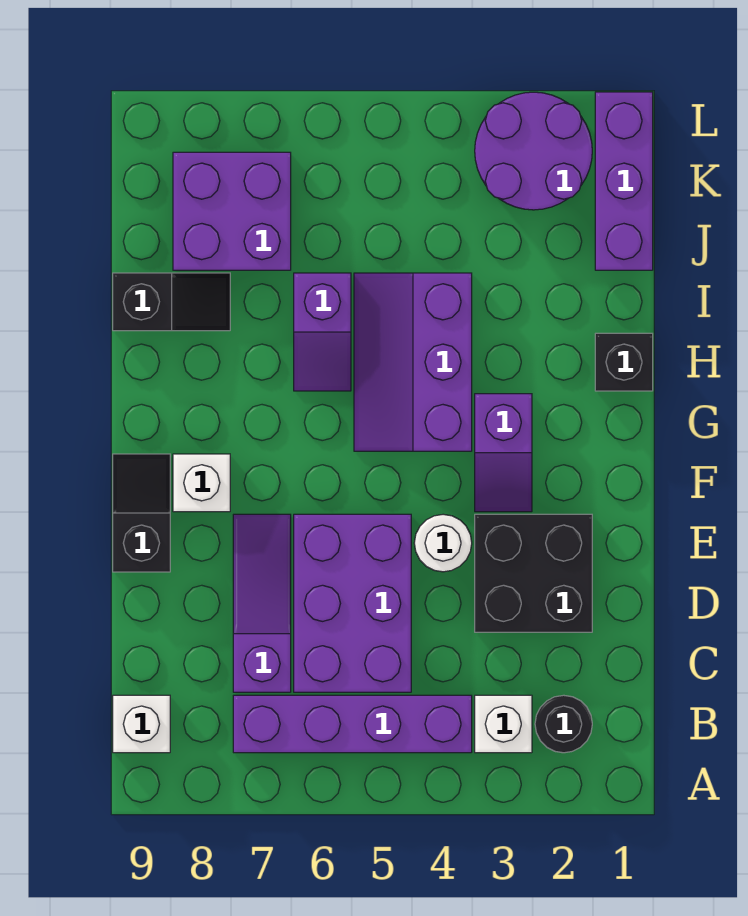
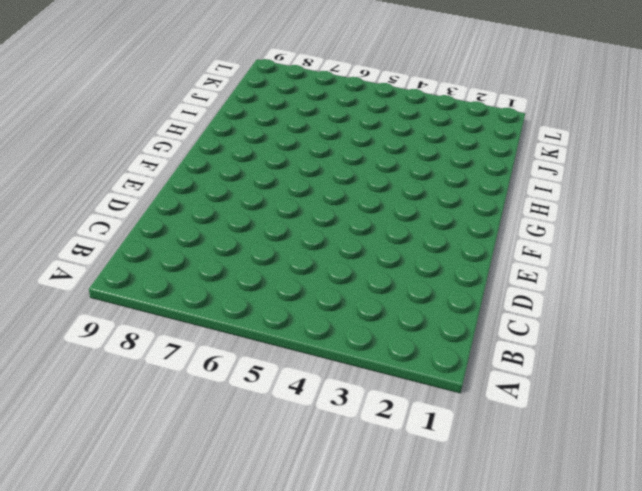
none -> black 1x1 round brick [535,695,592,753]
none -> white 1x1 brick [475,695,532,753]
none -> purple 1x4 brick [233,695,472,753]

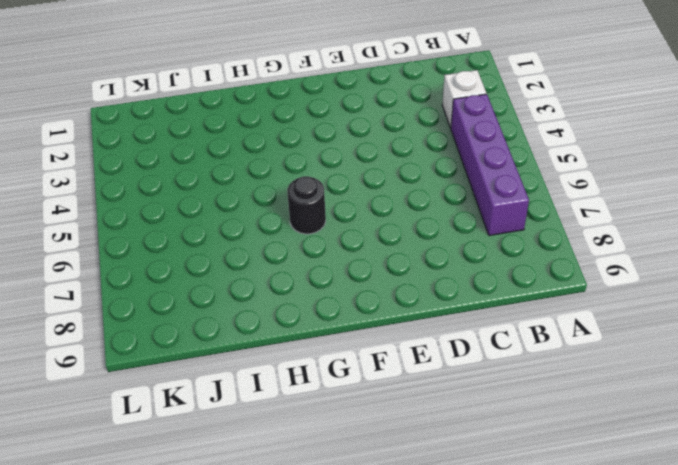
black 1x1 round brick [287,176,326,234] -> black 1x1 round brick moved to [535,695,592,753]
none -> white 1x1 brick [113,695,170,753]
none -> purple 2x3 brick [294,514,411,692]
none -> purple 1x3 slope [233,514,291,692]

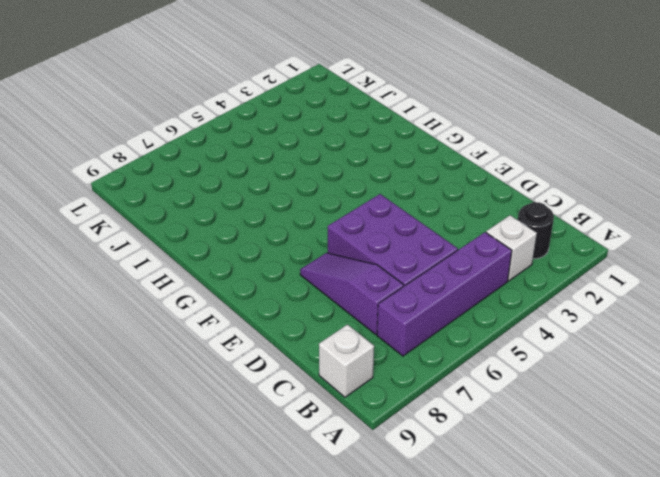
none -> black 2x2 brick [475,514,592,632]
none -> white 1x1 round brick [414,514,472,572]
none -> black 1x2 slope [113,454,170,572]

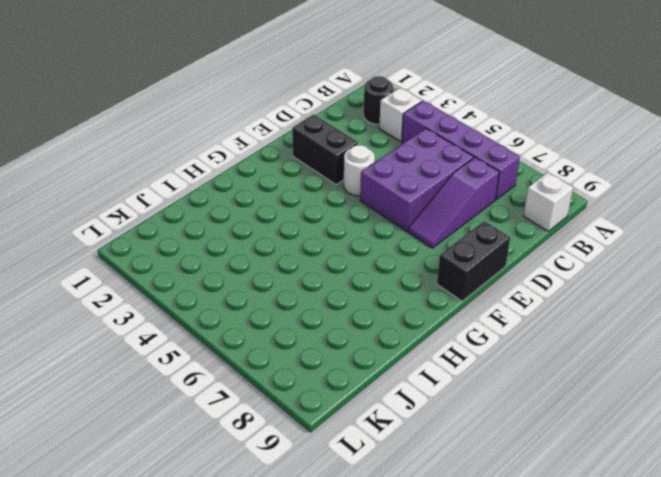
black 1x2 brick [292,114,358,185] -> black 2x2 brick [475,514,592,632]
black 1x2 brick [437,221,510,301] -> black 1x2 slope [113,454,170,572]
none -> purple 1x2 slope [475,394,532,512]
none -> white 1x1 brick [173,454,230,512]
none -> purple 2x3 slope [354,273,472,451]

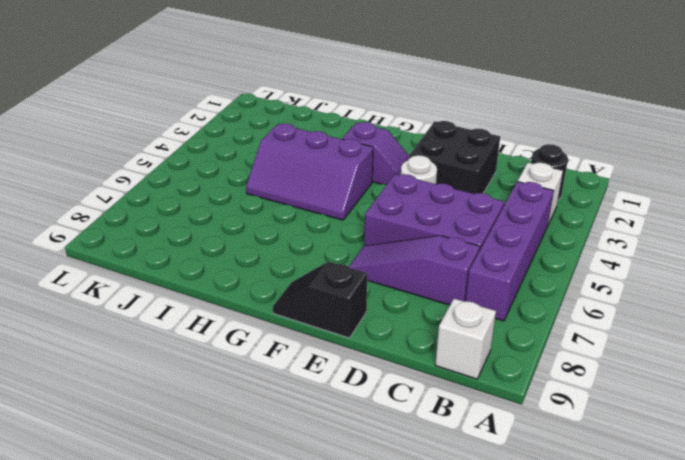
none -> white 1x1 brick [173,454,230,512]
none -> black 1x1 brick [595,333,653,391]
none -> purple 1x2 slope [294,273,351,391]

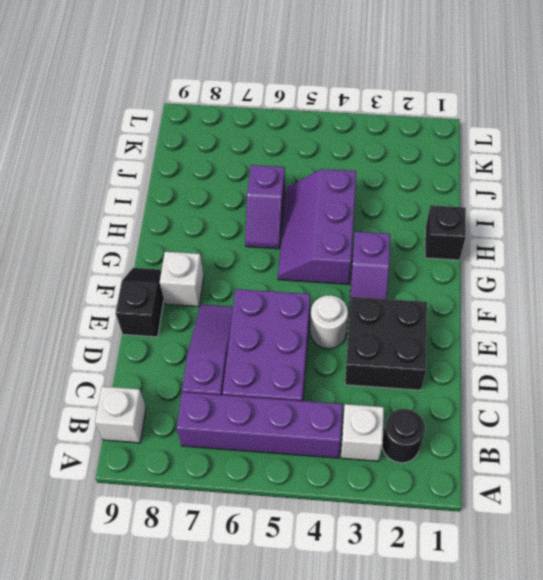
none -> black 1x2 slope [113,273,230,331]
none -> purple 1x3 brick [595,92,653,270]
none -> purple 2x2 brick [173,152,291,270]

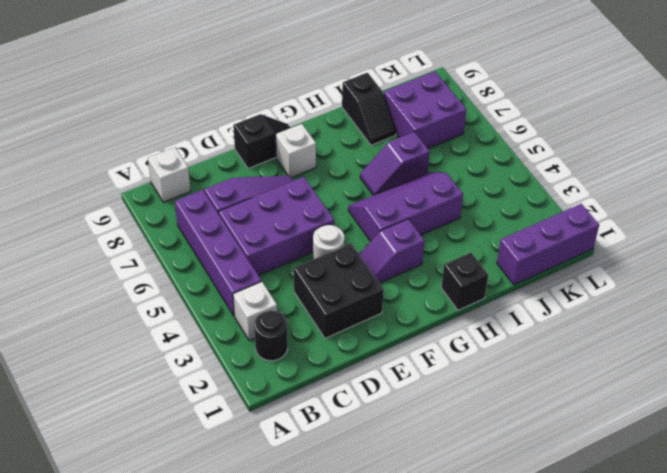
none -> purple 2x2 round brick [475,92,592,210]

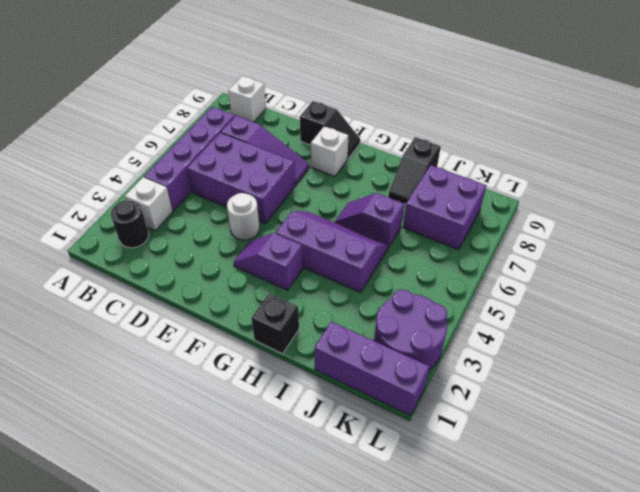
none -> black 2x2 brick [475,514,592,632]

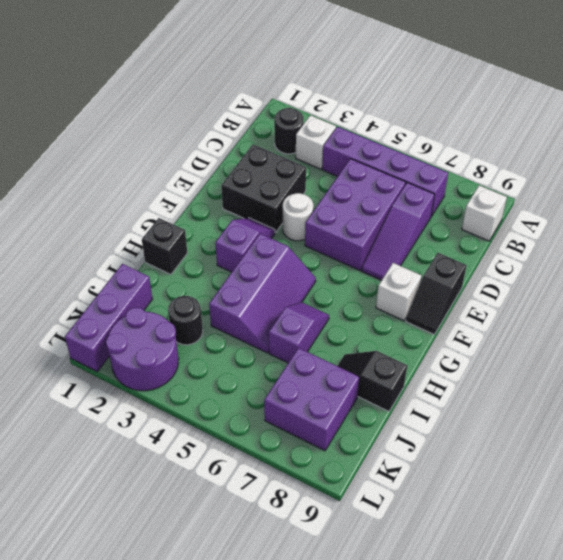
black 1x1 round brick [168,296,203,345] -> none

